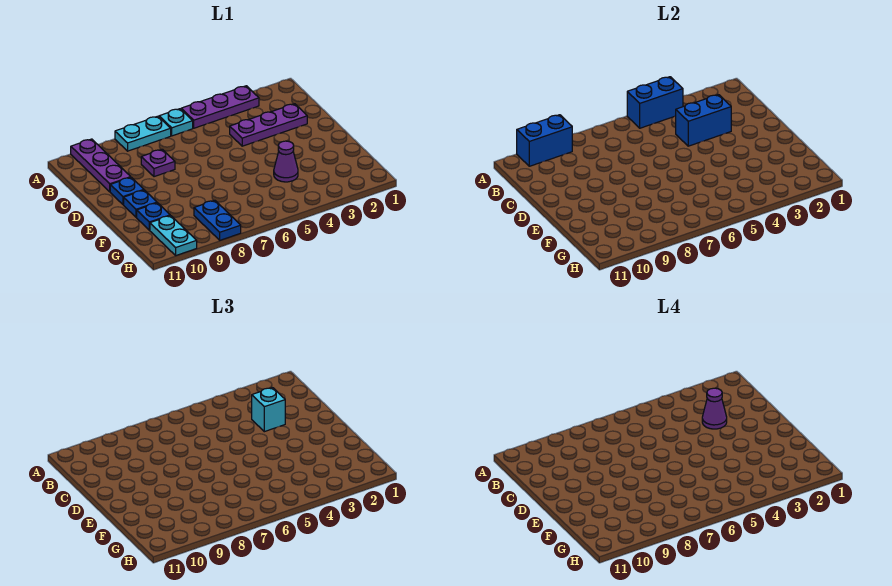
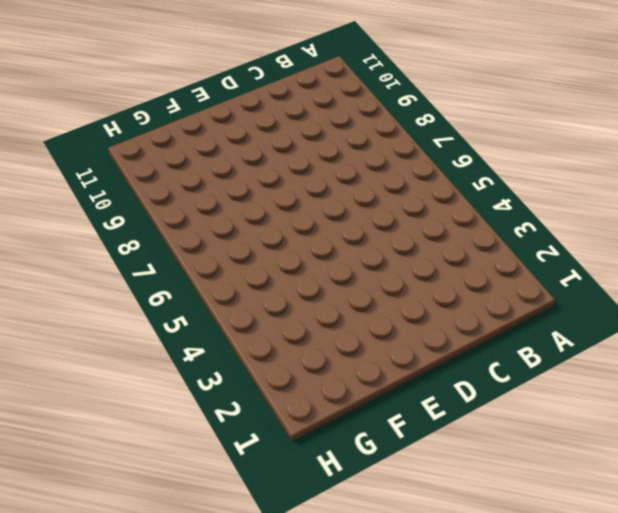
none -> purple 1x3 plate [181,86,259,128]
none -> cyan 1x1 plate [159,109,193,136]
none -> cyan 1x2 plate [115,116,171,151]

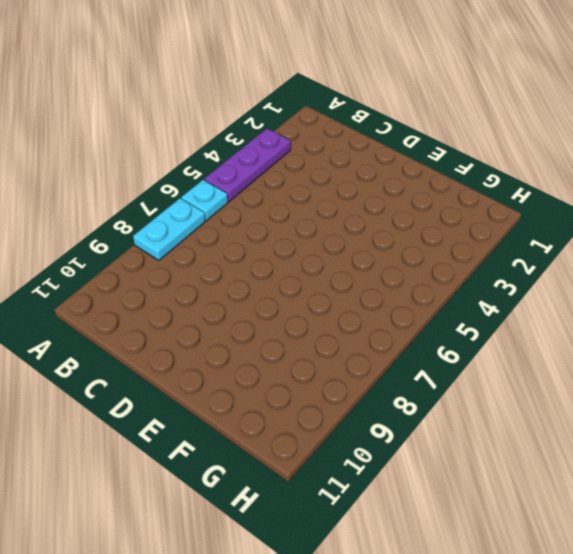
none -> purple 1x3 plate [71,139,131,192]
none -> purple 1x3 plate [230,104,307,146]
none -> purple 1x1 plate [141,149,175,177]

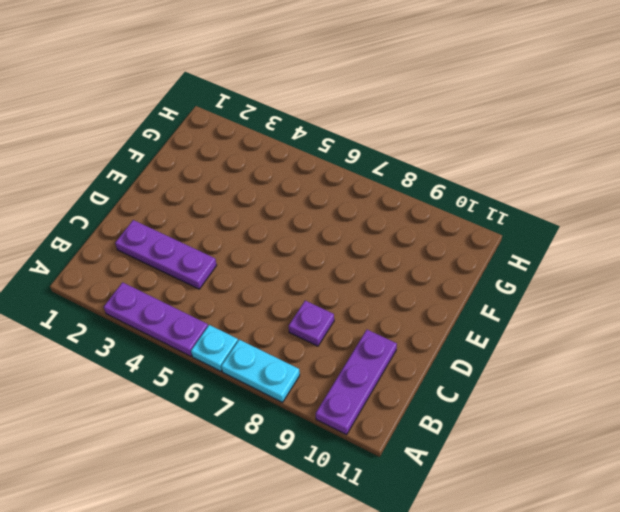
none -> blue 1x1 plate [110,177,144,205]
none -> blue 1x1 plate [124,190,157,217]
none -> purple 1x1 cone [274,141,298,182]

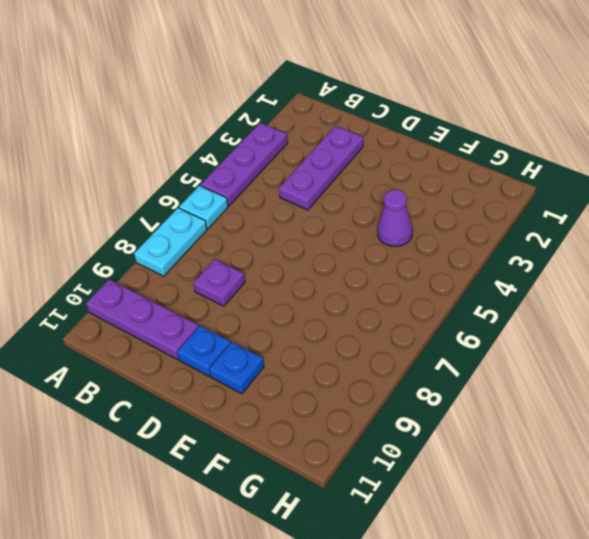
none -> blue 1x1 plate [137,203,170,230]
none -> blue 1x2 plate [194,200,241,240]
none -> cyan 1x2 plate [150,216,197,255]

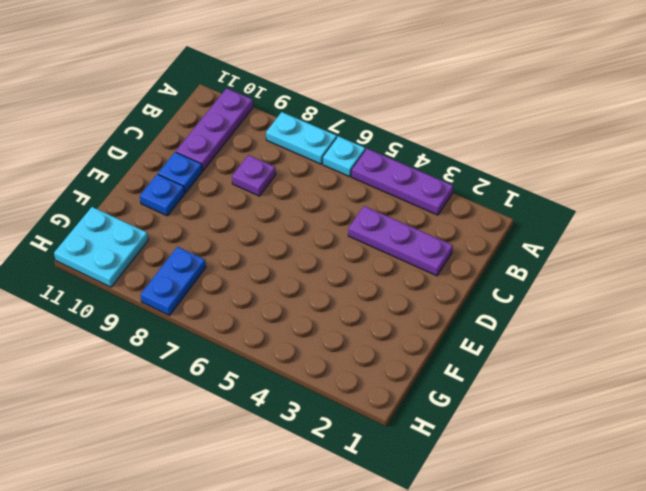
cyan 2x2 plate [54,207,148,287] -> cyan 1x2 plate [150,216,197,255]
none -> purple 1x1 cone [274,141,298,182]
none -> blue 1x1 plate [137,203,170,230]
none -> blue 1x2 brick [627,77,683,128]

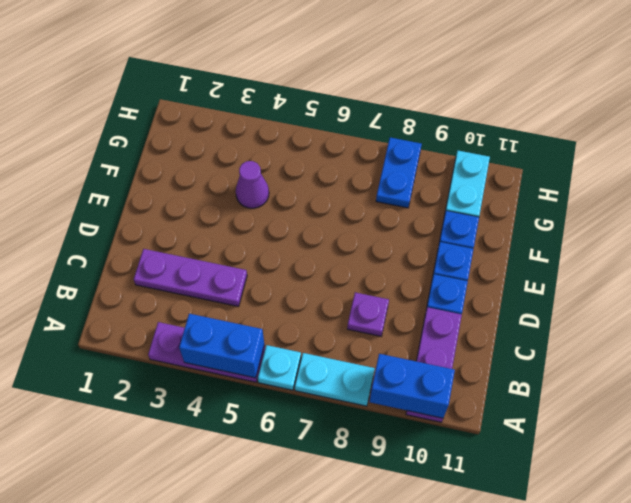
none -> blue 1x2 brick [676,95,731,146]
none -> cyan 1x1 brick [252,388,285,432]
none -> purple 1x1 cone [702,388,727,429]

